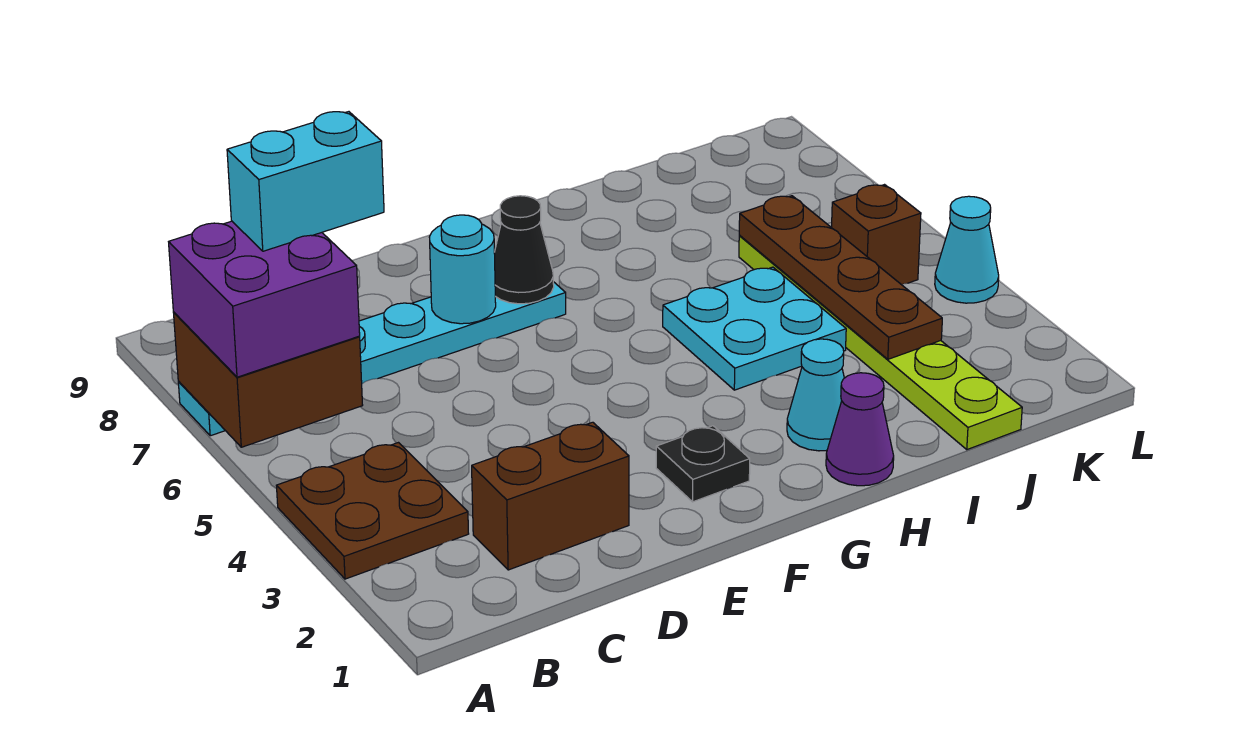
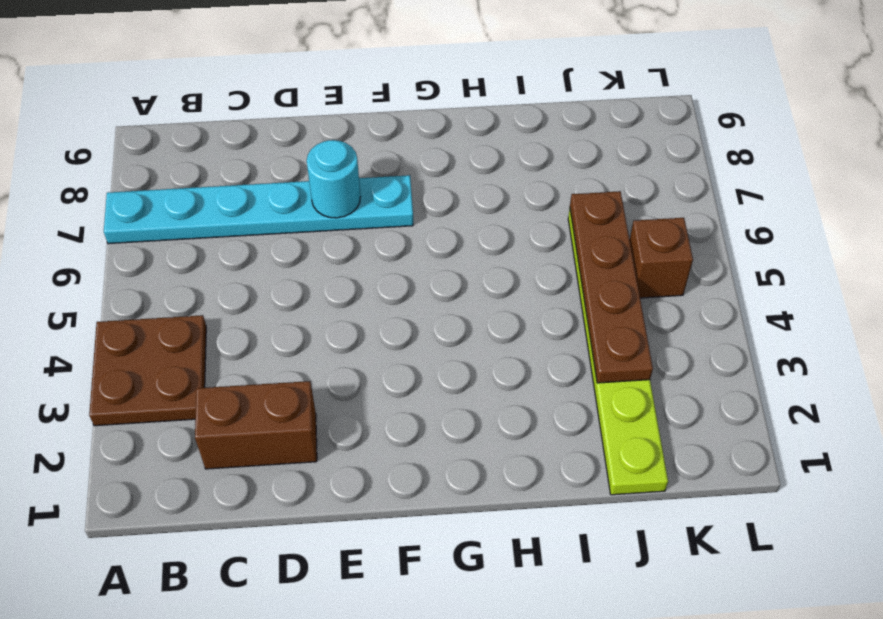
none -> black 1x1 plate [656,426,750,502]
none -> purple 1x1 cone [826,373,894,486]
none -> cyan 1x1 cone [787,339,844,451]

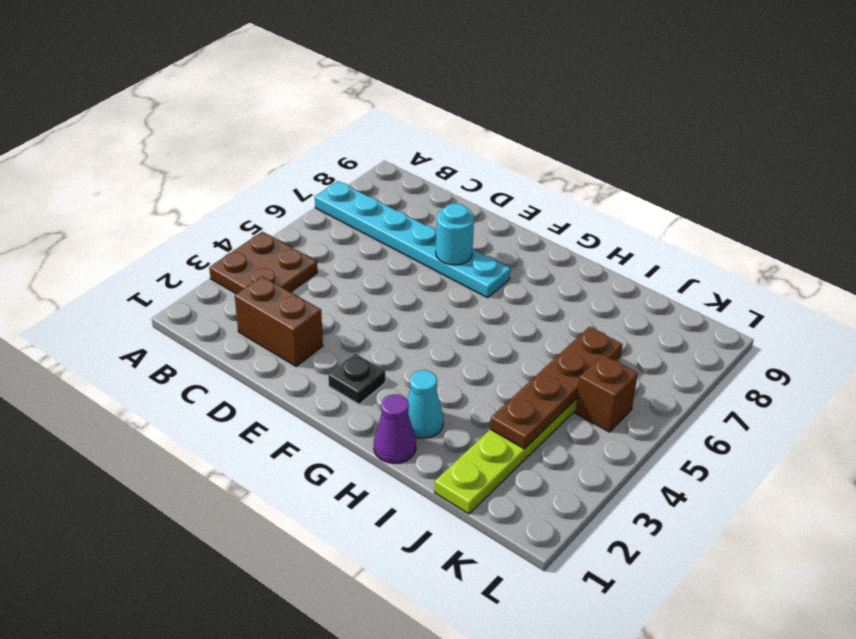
none -> cyan 2x2 plate [663,267,846,390]
none -> cyan 1x1 cone [935,196,999,303]
none -> brown 2x2 brick [174,313,363,447]

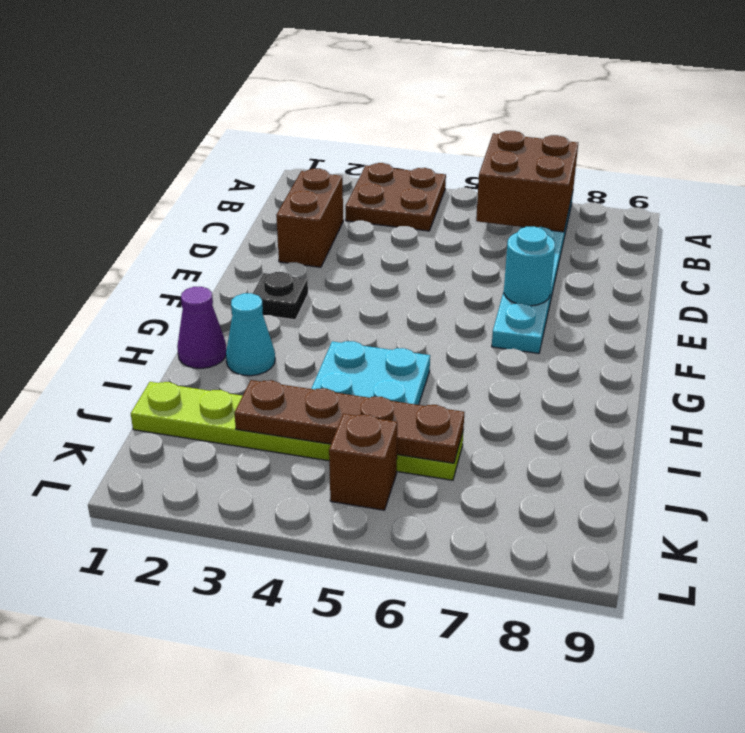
none -> cyan 1x1 cone [935,196,999,303]
none -> black 1x1 cone [494,196,554,304]
none -> purple 2x2 brick [169,221,360,377]

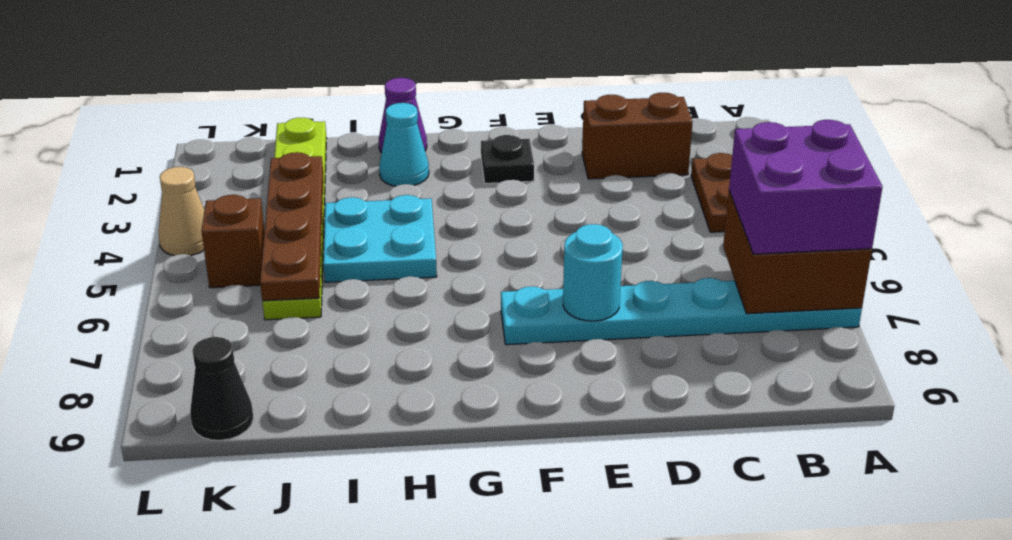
black 1x1 cone [190,337,254,440] -> black 1x1 cone moved to [494,196,554,304]
tan 1x1 cone [159,167,204,256] -> cyan 1x1 cone [935,196,999,303]
none -> cyan 1x2 brick [227,112,384,251]

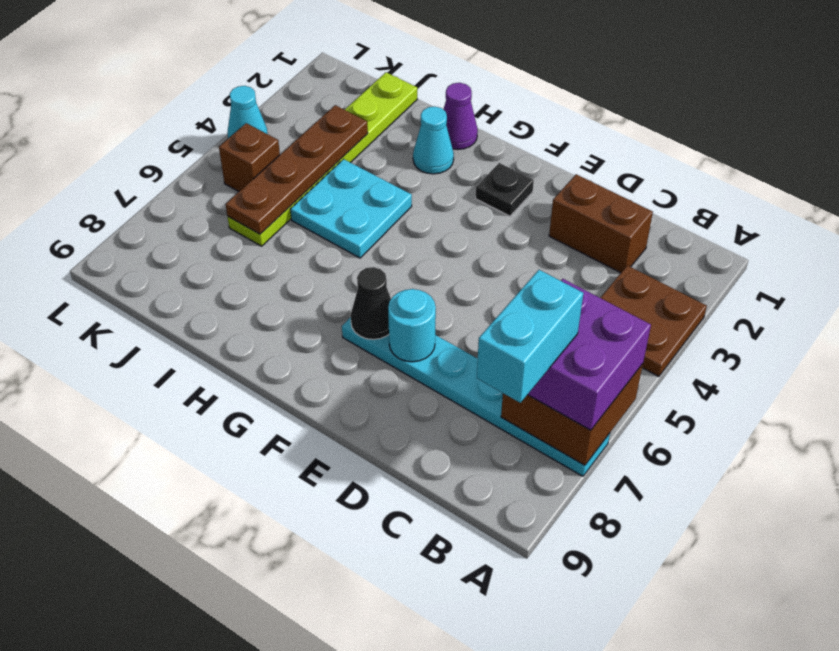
cyan 1x2 brick [477,270,583,403] -> cyan 1x2 brick turned to [227,112,384,251]

